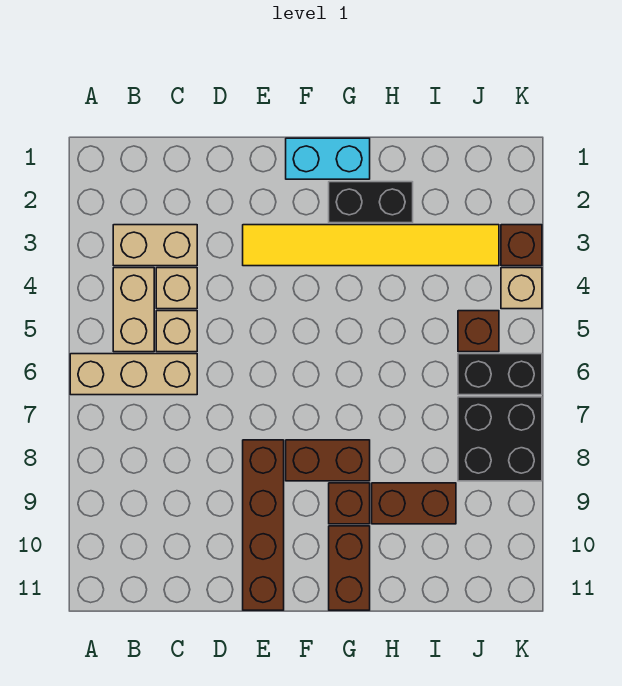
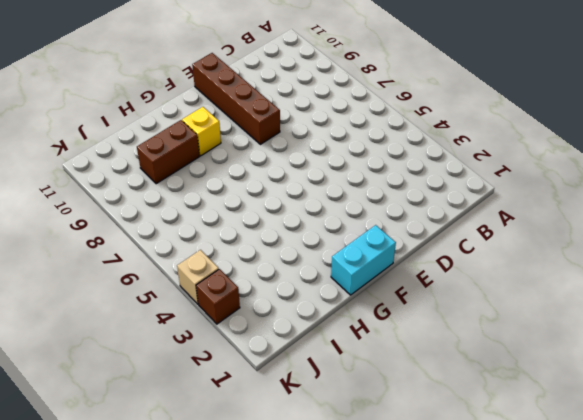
yellow 1x1 brick [182,107,221,156] -> brown 1x1 brick [329,483,370,524]
none -> tan 1x3 brick [70,354,197,395]
none -> tan 1x2 brick [113,225,197,266]
none -> tan 1x2 brick [113,268,154,352]

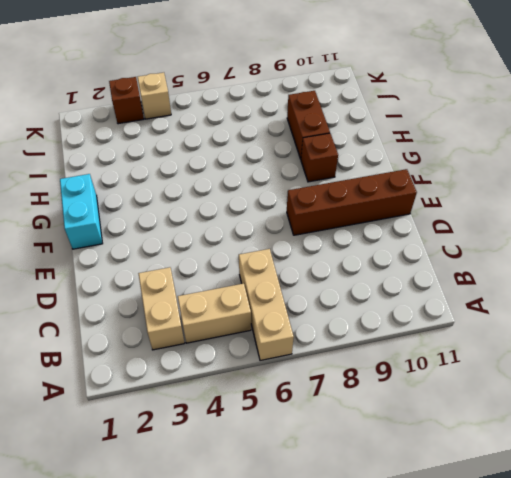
none -> tan 1x1 brick [156,268,197,309]
none -> tan 1x1 brick [156,311,197,352]
none -> yellow 1x6 tile [243,225,499,266]

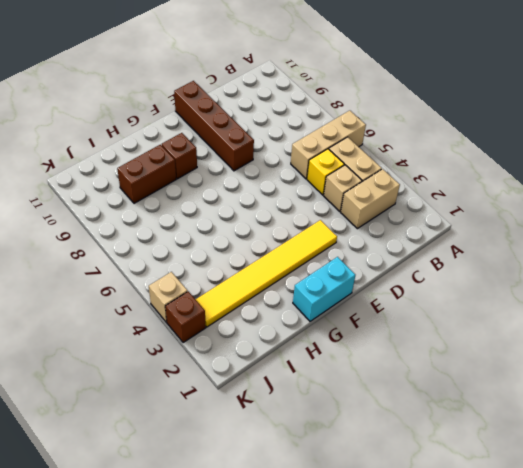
yellow 1x1 brick [307,149,344,195] -> tan 1x1 brick [156,311,197,352]
none -> brown 1x2 brick [286,440,370,481]
none -> black 1x2 brick [329,182,413,223]
none -> brown 1x2 brick [329,526,370,610]

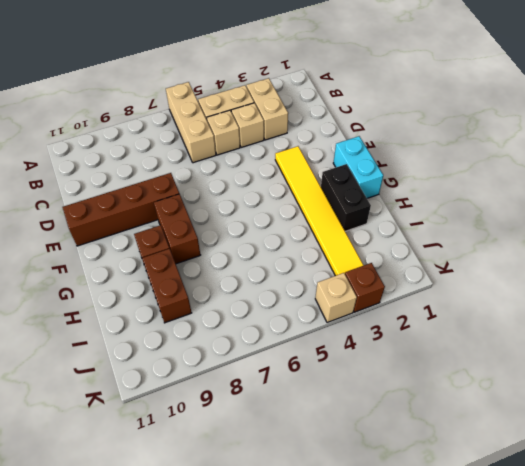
none -> brown 1x2 brick [329,526,370,610]
none -> brown 1x1 brick [458,311,499,352]
none -> black 1x2 brick [458,354,542,395]

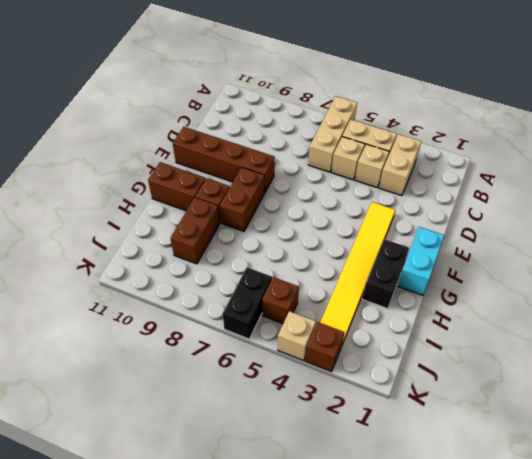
none -> black 2x2 brick [458,397,542,481]

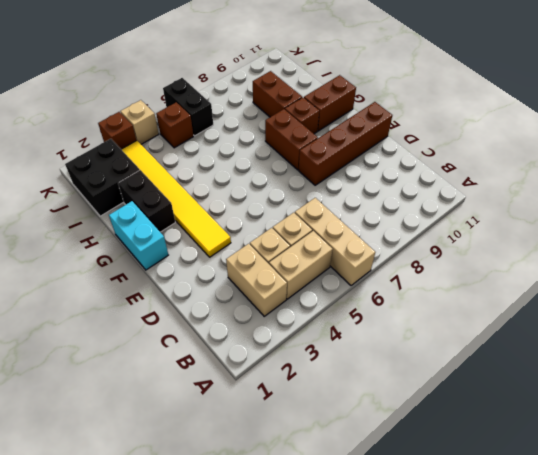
black 2x2 brick [65,139,140,216] -> black 2x2 brick moved to [458,397,542,481]

